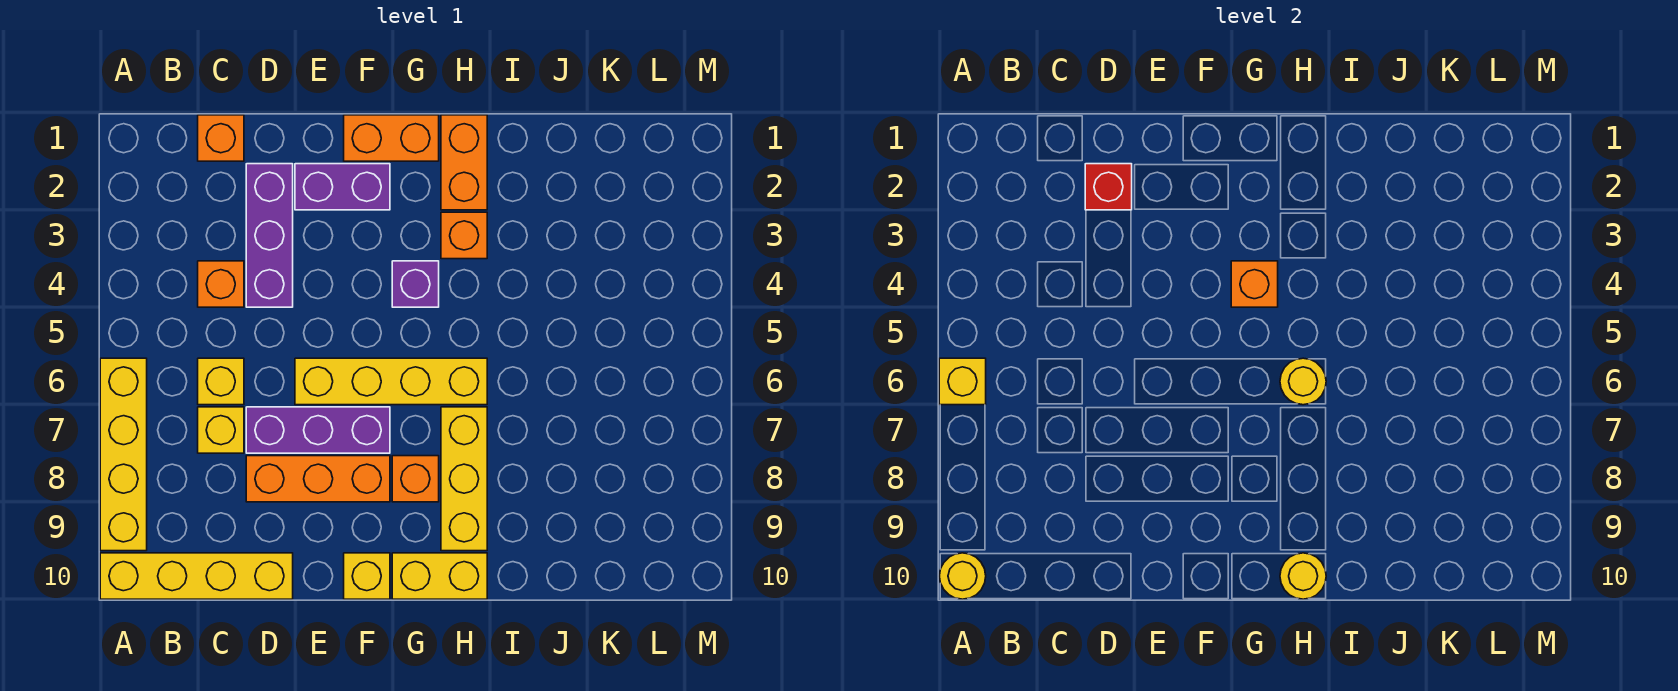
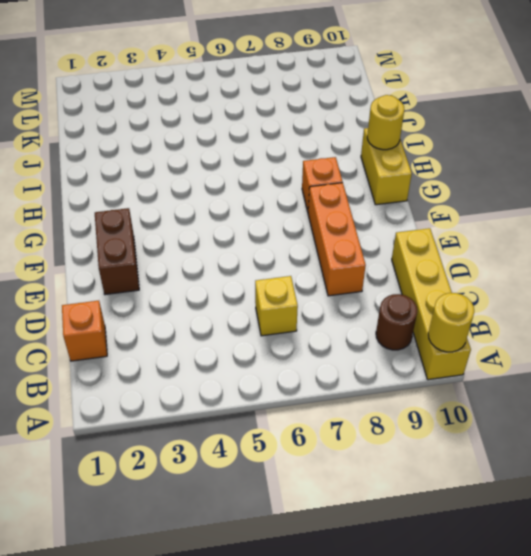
brown 1x1 round brick [376,294,417,350] -> none
brown 1x2 brick [95,208,139,295] -> purple 1x2 brick [295,164,390,210]
none -> yellow 1x4 brick [100,358,147,551]
none -> orange 1x1 brick [198,261,244,307]
none -> yellow 1x1 brick [198,407,244,453]

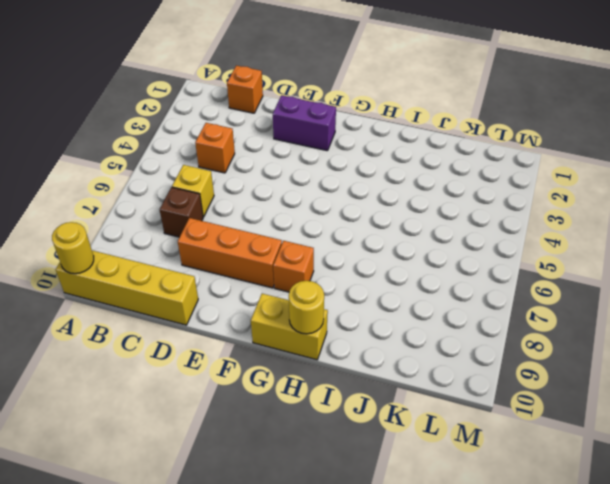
brown 1x1 brick [160,187,203,237] -> yellow 1x1 brick [198,407,244,453]
none -> yellow 1x4 brick [100,358,147,551]
none -> purple 1x3 brick [246,164,293,307]
none -> purple 1x3 brick [246,407,390,453]

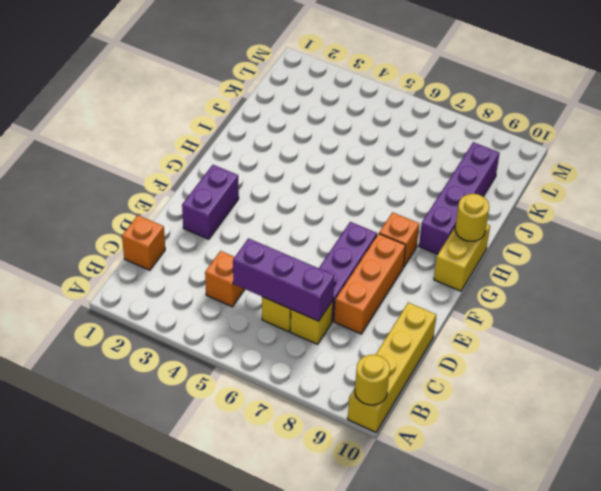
purple 1x3 brick [233,238,335,321] -> purple 1x3 brick moved to [246,164,293,307]
purple 1x4 brick [419,142,500,254] -> yellow 1x3 brick [441,407,487,551]
none -> yellow 1x4 brick [100,358,147,551]
none -> yellow 1x4 brick [295,358,487,405]
none -> orange 1x2 brick [344,115,439,161]

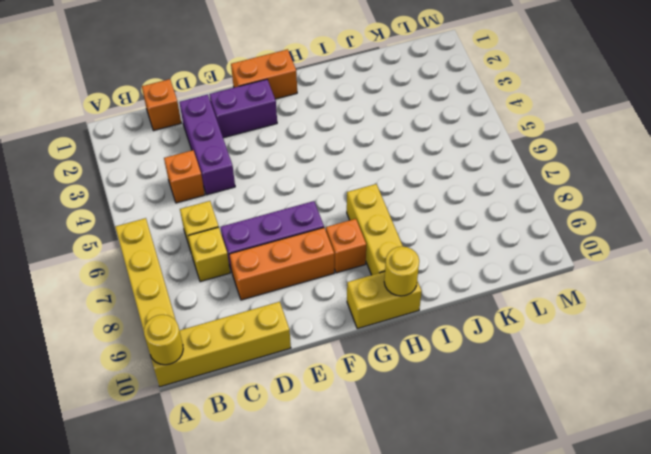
none -> yellow 1x4 brick [295,358,487,405]
none -> yellow 1x1 brick [344,553,390,599]
none -> purple 1x1 brick [392,261,439,307]

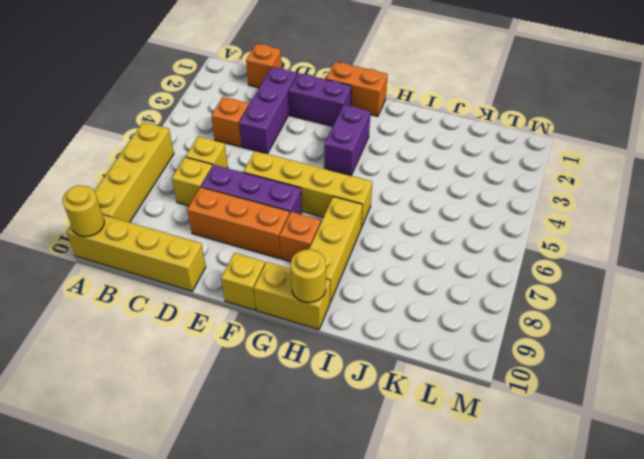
purple 1x2 brick [324,105,370,176] -> purple 1x1 brick [392,261,439,307]
none -> orange 1x2 brick [441,115,487,210]
none -> orange 1x1 brick [441,212,487,259]
none -> yellow 1x1 brick [939,358,986,405]

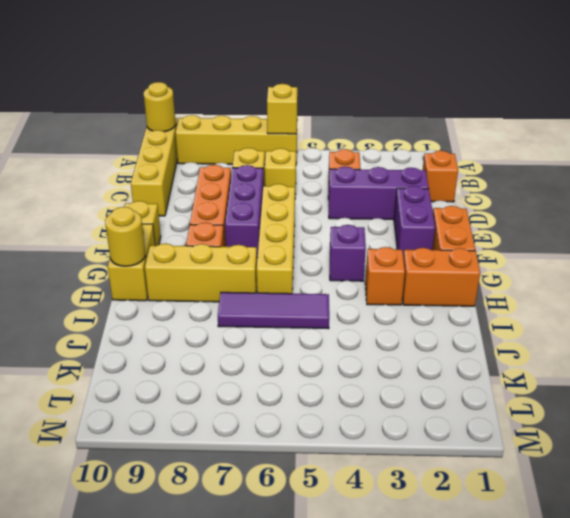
purple 1x3 tile [218,292,329,329] -> none
none -> red 1x1 brick [1085,164,1132,210]
none -> orange 1x1 brick [1231,261,1278,307]
none -> yellow 1x1 round brick [1280,358,1326,405]

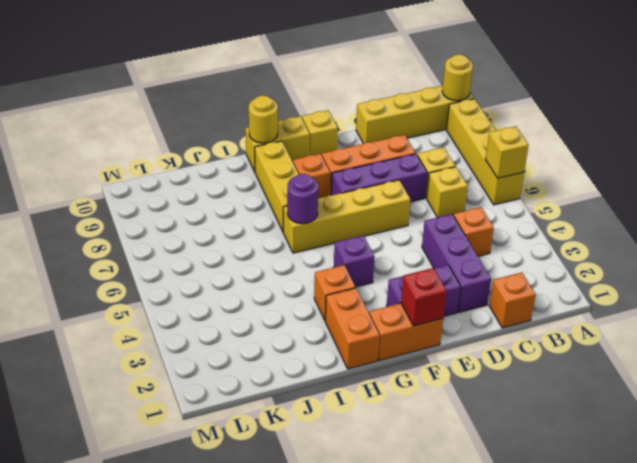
red 1x1 brick [401,268,447,326] -> red 1x1 brick moved to [1085,164,1132,210]
purple 1x1 round brick [287,174,318,224] -> yellow 1x1 round brick [1280,358,1326,405]
none -> orange 1x1 brick [1231,261,1278,307]

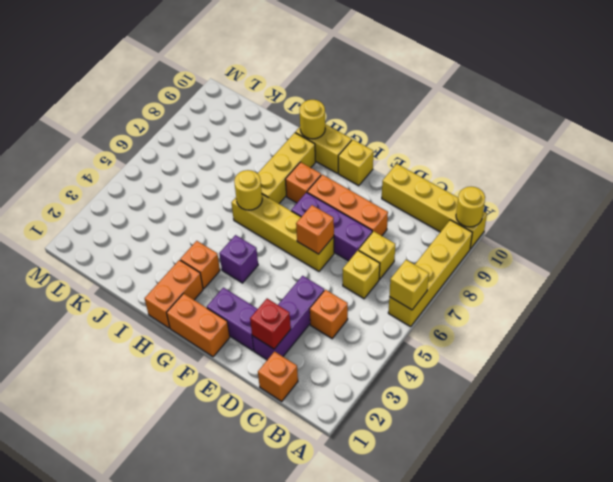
orange 1x1 brick [296,205,334,254] -> orange 1x1 brick moved to [1231,261,1278,307]

